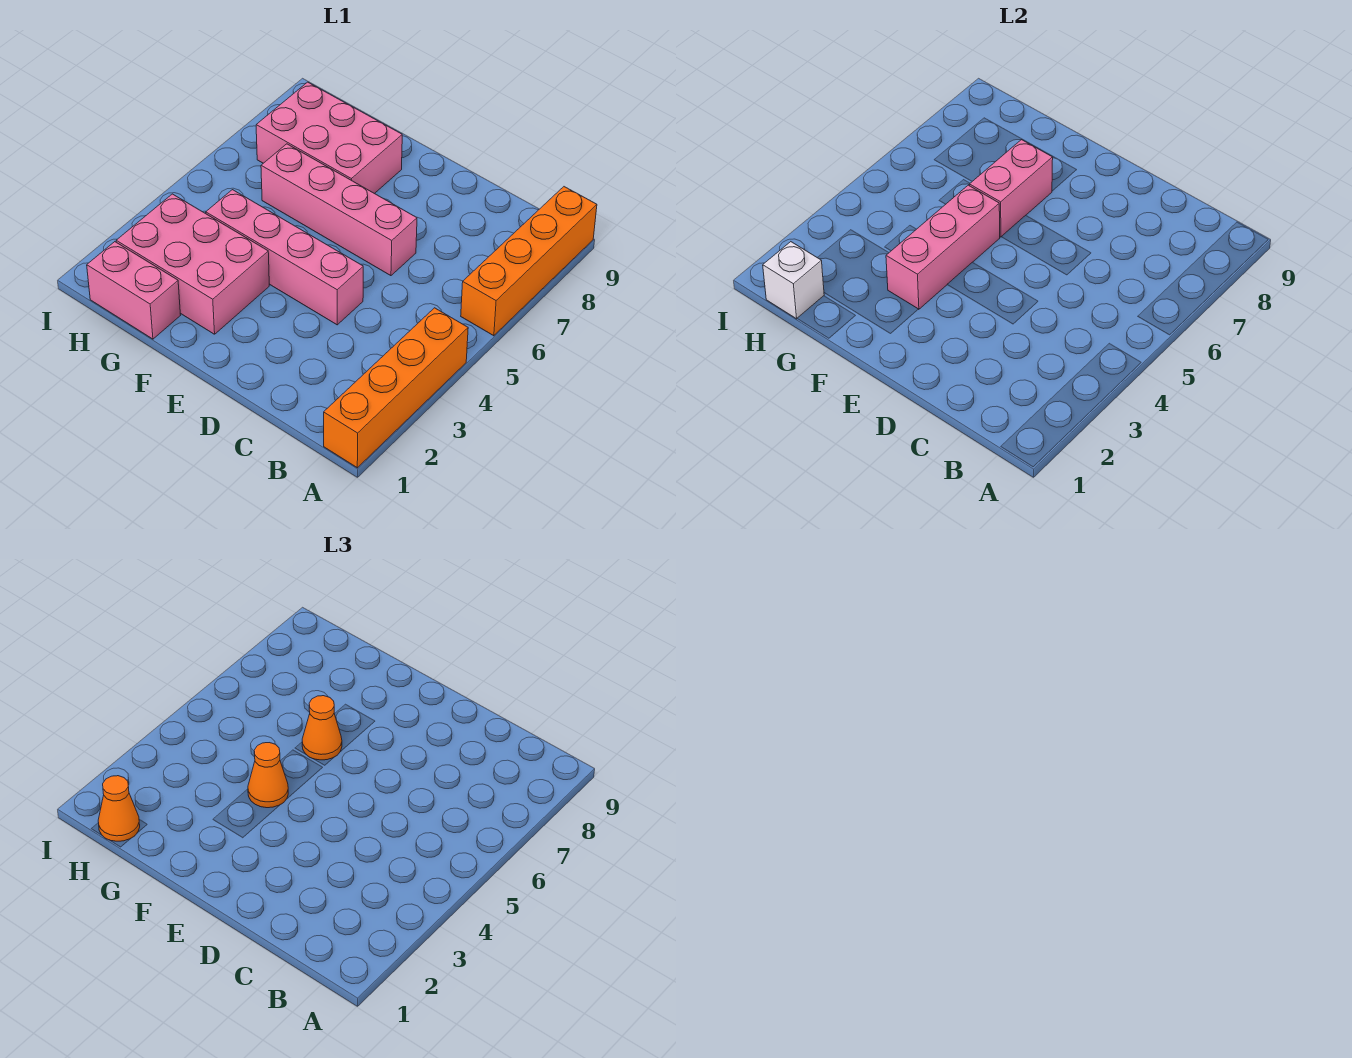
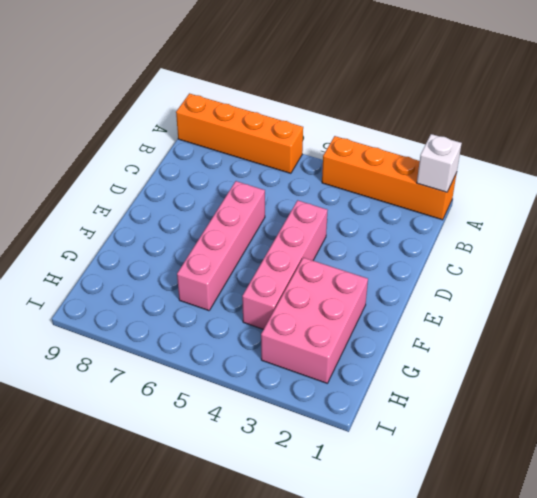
white 1x1 brick [417,134,462,192] -> white 1x1 brick moved to [763,242,824,319]
none -> pink 2x3 brick [256,82,402,194]
none -> pink 1x2 brick [87,242,180,339]
none -> pink 1x3 brick [886,185,1000,309]

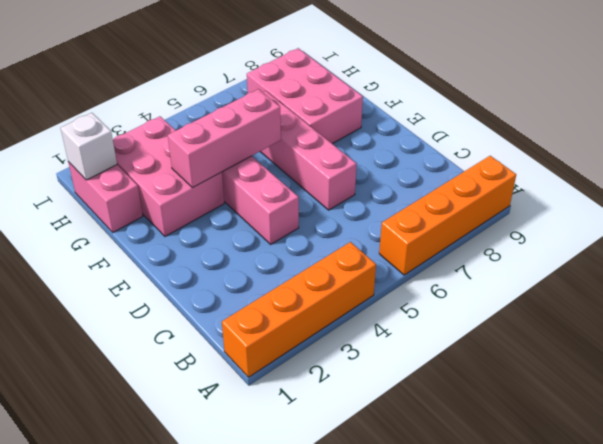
none -> pink 1x2 brick [969,140,1053,237]
none -> orange 1x1 cone [248,743,288,808]
none -> orange 1x1 cone [302,696,342,760]

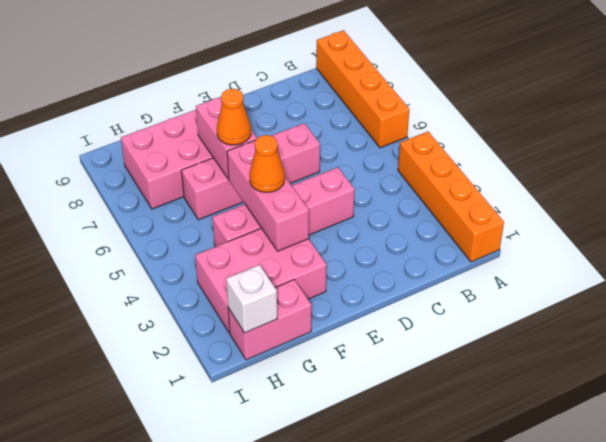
none -> orange 1x1 cone [98,776,140,841]

